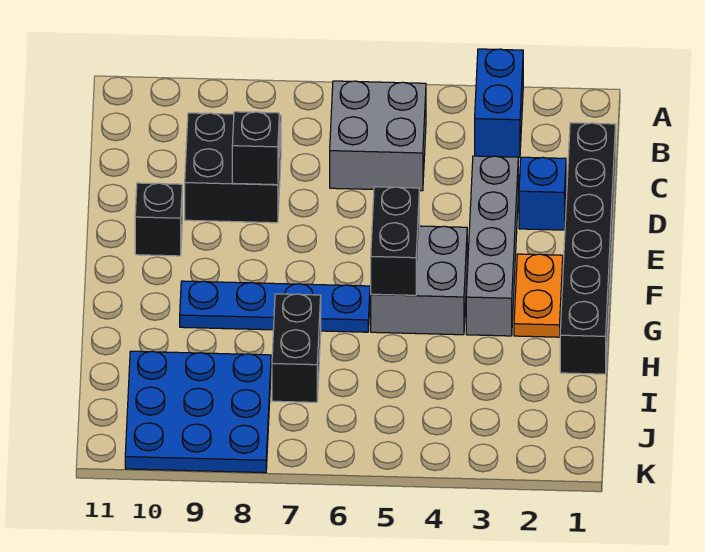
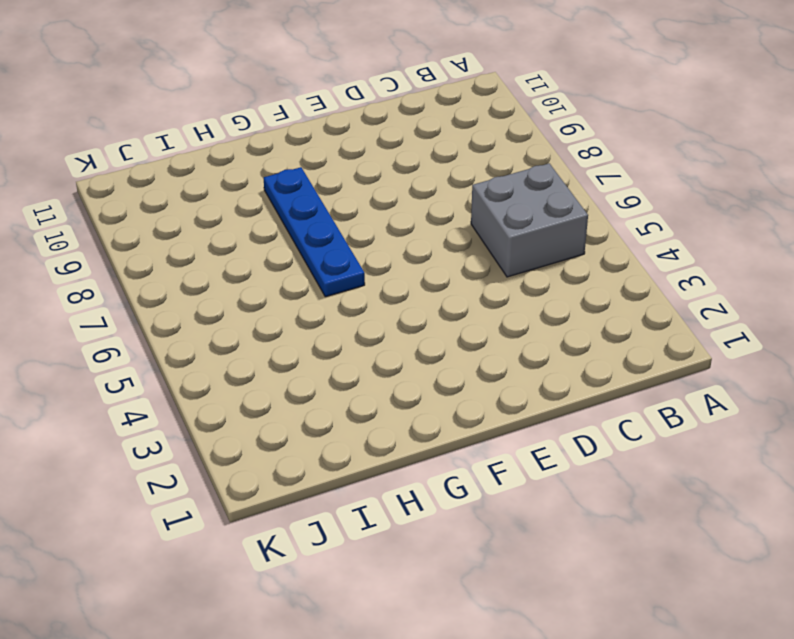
none -> blue 1x2 brick [475,49,523,158]
none -> black 1x6 brick [560,123,616,374]
none -> black 2x2 brick [185,113,281,223]

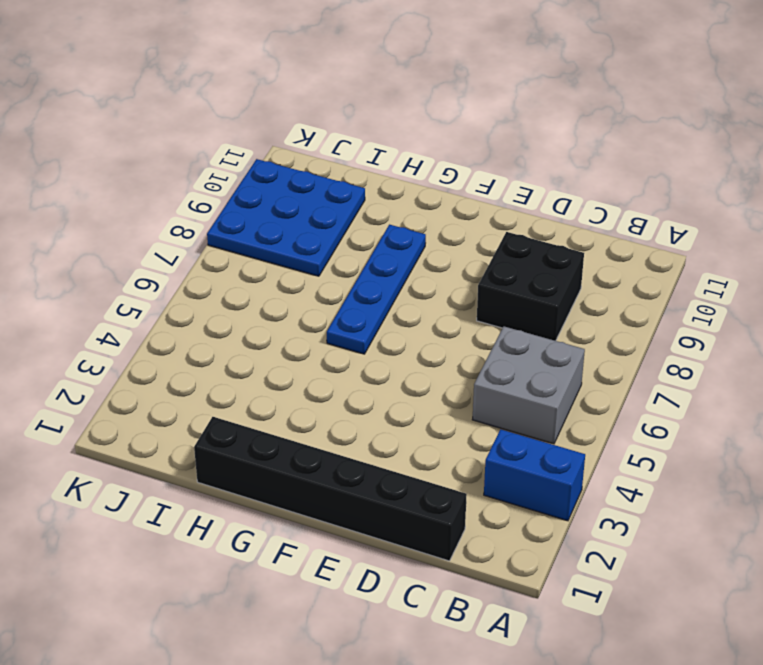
none -> blue 1x1 brick [519,157,566,230]
none -> grey 1x4 brick [466,156,518,336]
none -> black 1x1 brick [135,183,182,256]

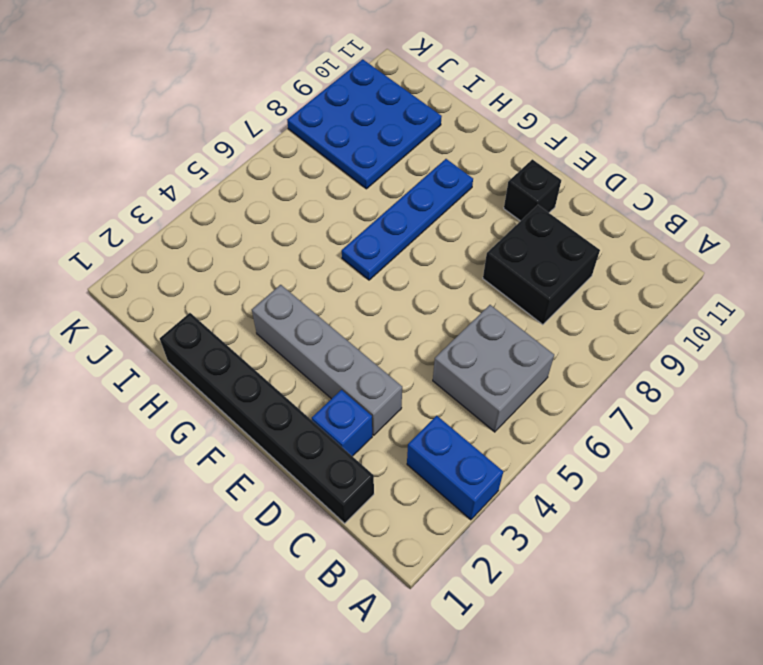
none -> orange 1x2 plate [514,254,563,337]
none -> grey 2x2 brick [371,226,467,335]
none -> black 1x2 brick [272,294,321,402]

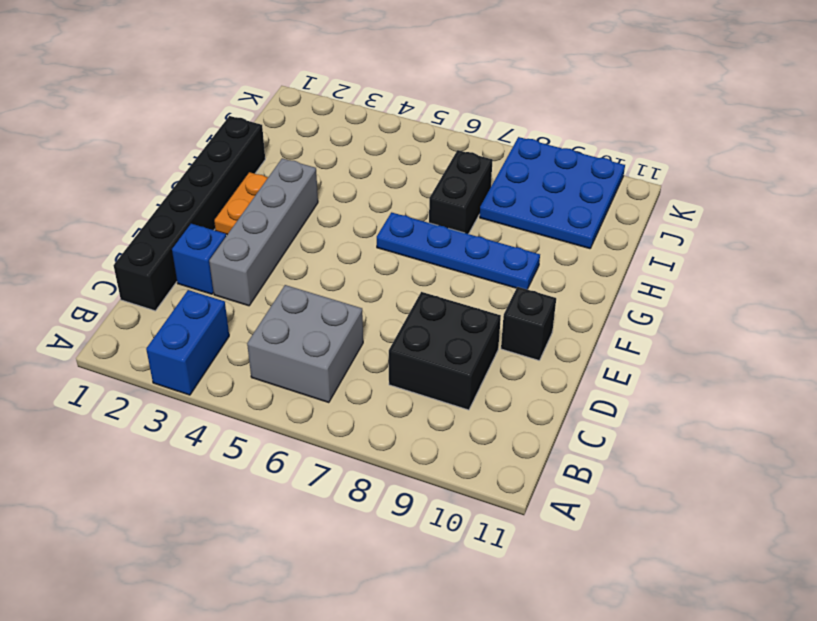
none -> grey 2x2 brick [371,226,467,335]
none -> black 1x1 brick [232,112,279,185]
none -> black 1x2 brick [371,187,419,295]

